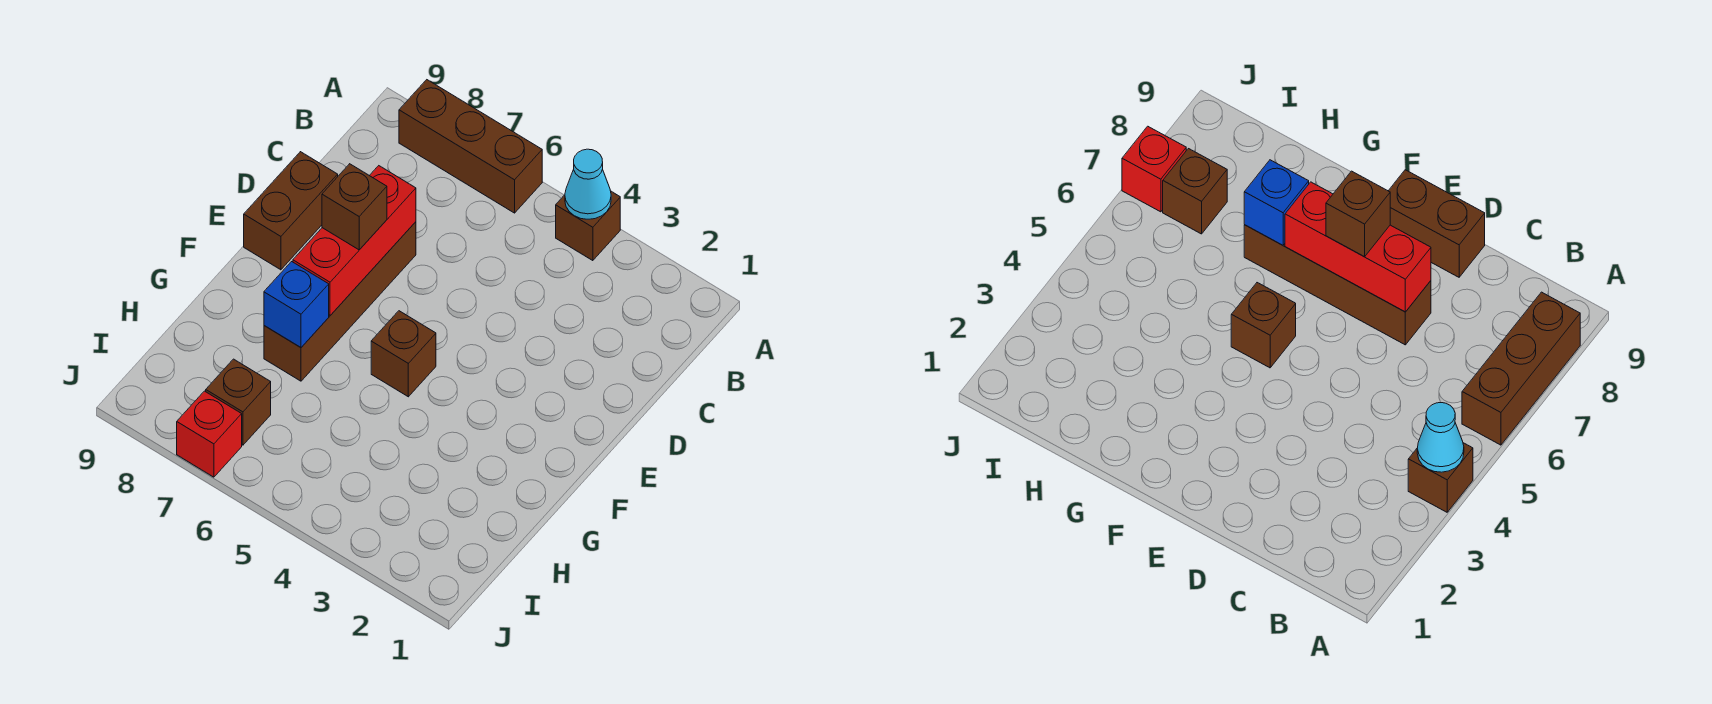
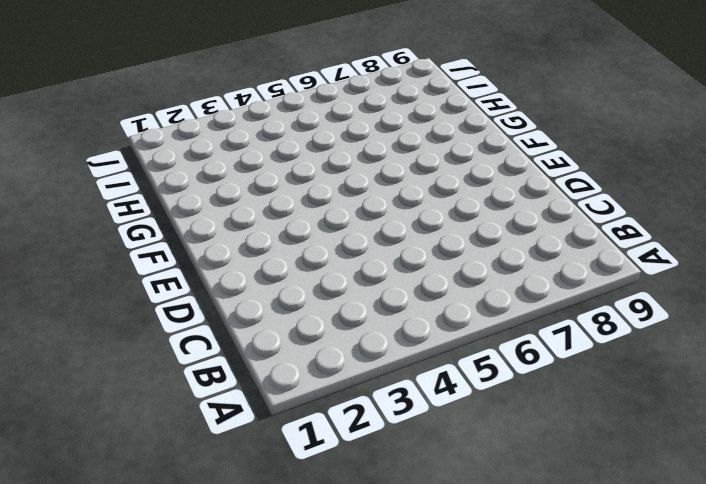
none -> brown 1x1 brick [556,191,620,261]
none -> brown 1x3 brick [399,80,542,213]

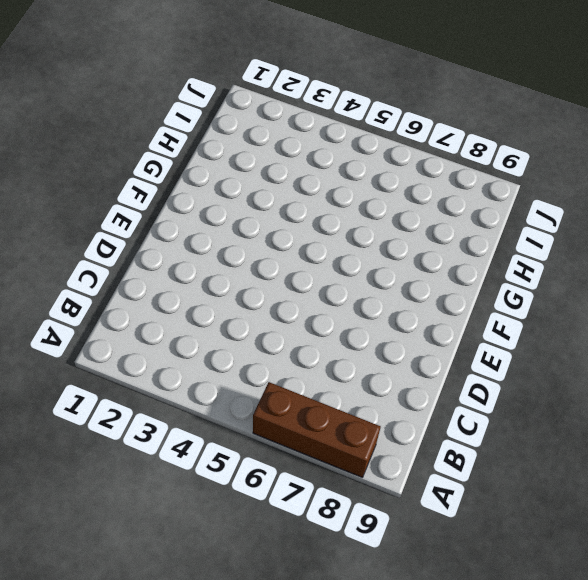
none -> brown 1x1 brick [556,191,620,261]
none -> brown 1x4 brick [264,222,416,381]

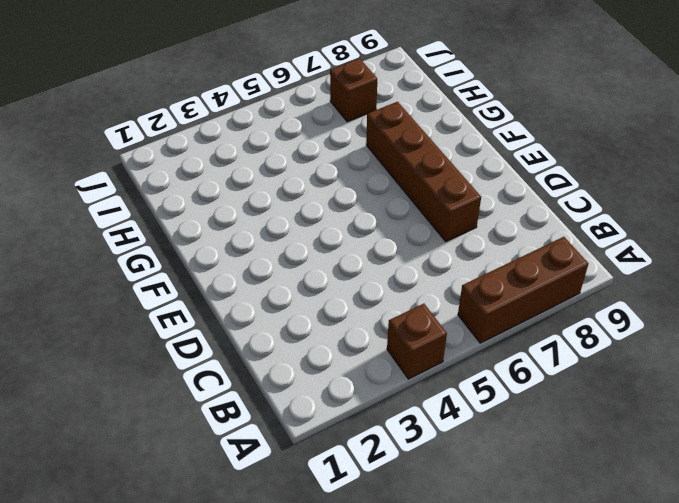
none -> brown 1x2 brick [244,152,338,270]
none -> brown 1x1 brick [371,311,436,397]

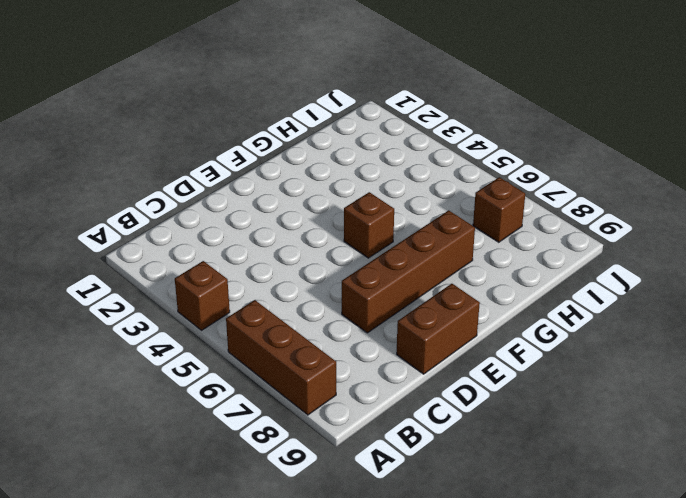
none -> red 1x1 brick [177,391,242,477]
none -> cyan 1x1 cone [565,149,611,219]

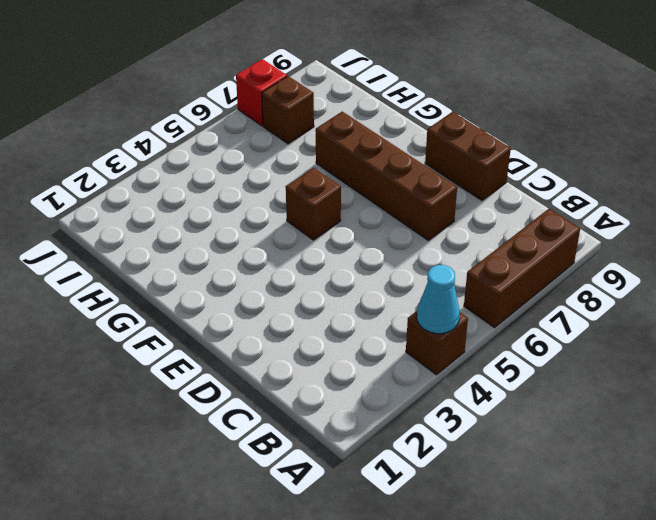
none -> red 1x3 brick [293,166,416,315]
none -> blue 1x1 brick [264,262,329,347]

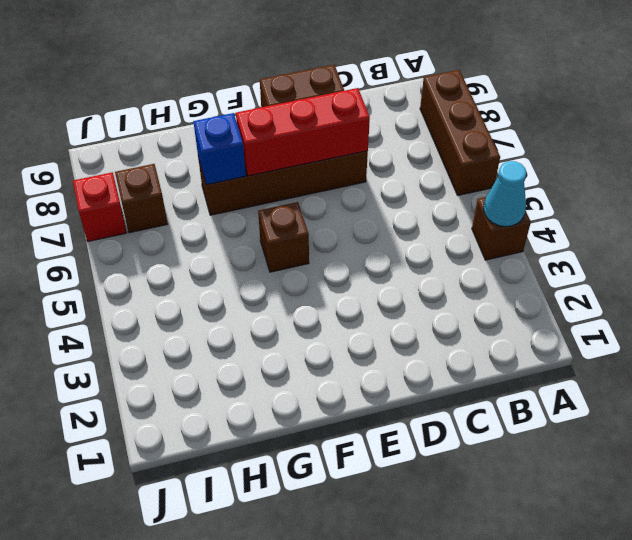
none -> brown 1x1 brick [322,164,387,250]

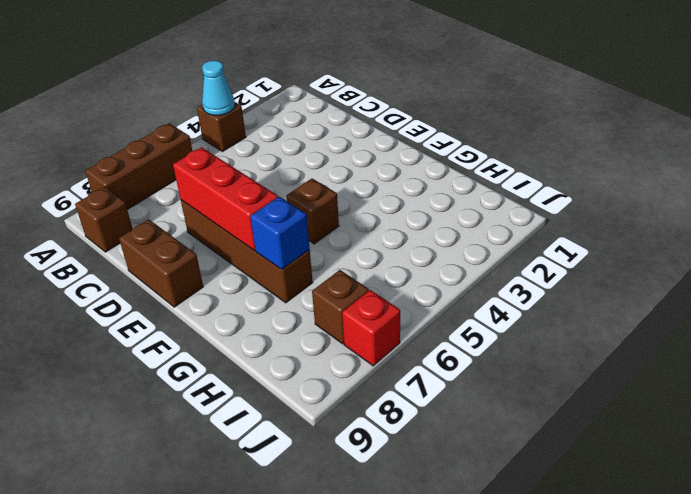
brown 1x1 brick [75,187,133,252] -> brown 1x1 brick moved to [322,164,387,250]

